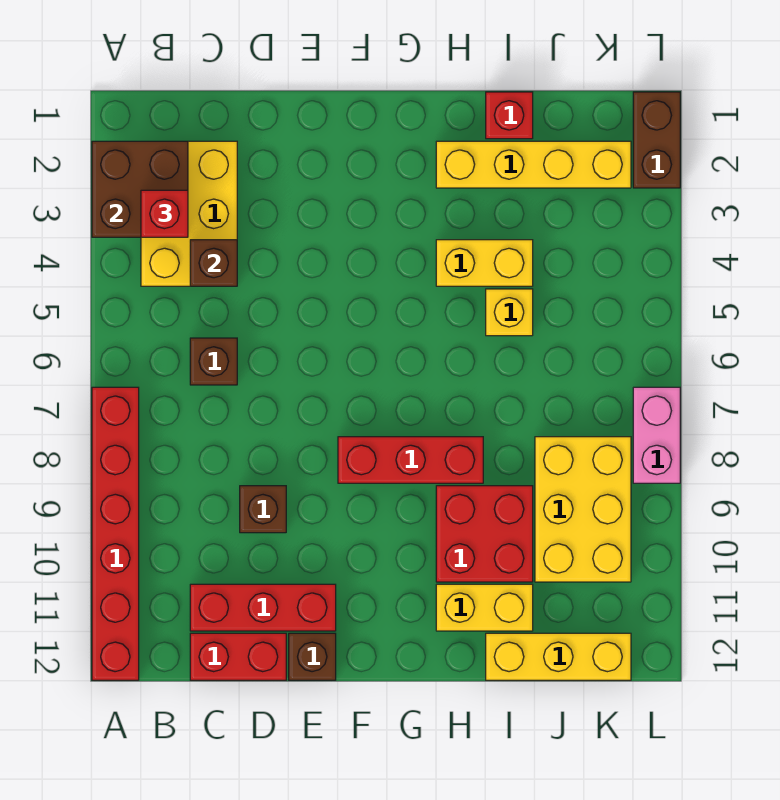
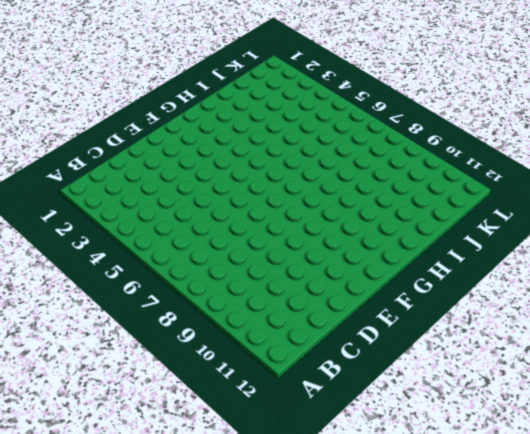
none -> red 1x6 brick [92,387,139,680]
none -> yellow 2x3 brick [141,141,237,286]
none -> brown 1x1 brick [190,338,237,385]

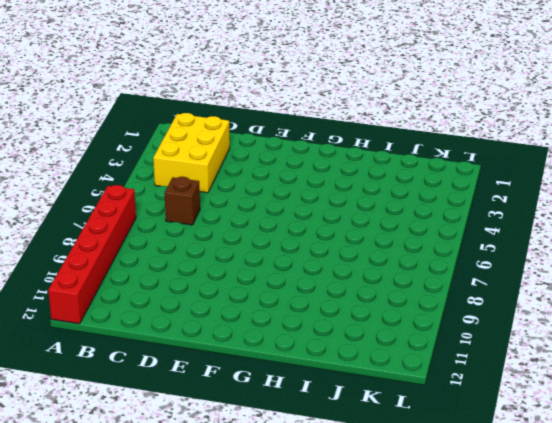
none -> red 1x3 brick [190,584,336,631]
none -> red 1x2 brick [190,633,286,680]
none -> brown 1x1 brick [240,486,286,533]

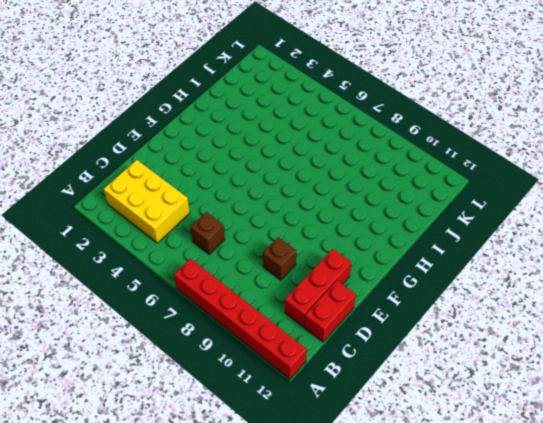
none -> brown 1x1 brick [289,633,336,680]
none -> red 1x3 brick [338,437,483,483]
none -> yellow 1x4 brick [436,141,631,188]

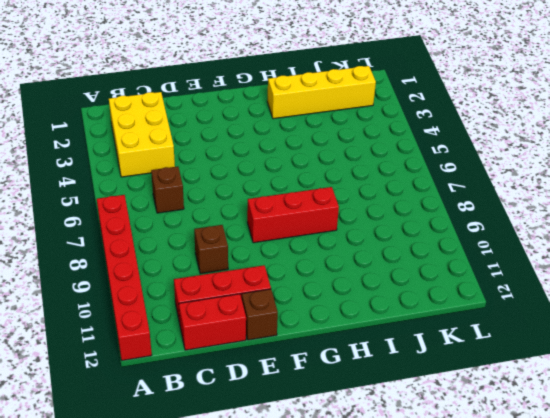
none -> yellow 1x2 brick [436,240,533,286]
none -> red 2x2 brick [436,486,533,582]
none -> yellow 1x2 brick [436,584,533,631]

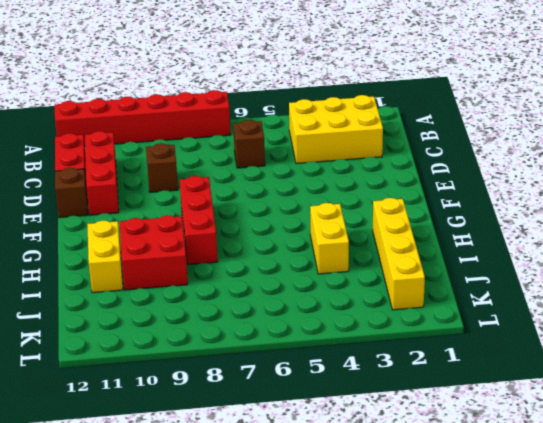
none -> red 1x1 brick [486,92,533,139]
none -> yellow 1x1 brick [486,289,533,336]
none -> yellow 1x3 brick [486,633,631,680]

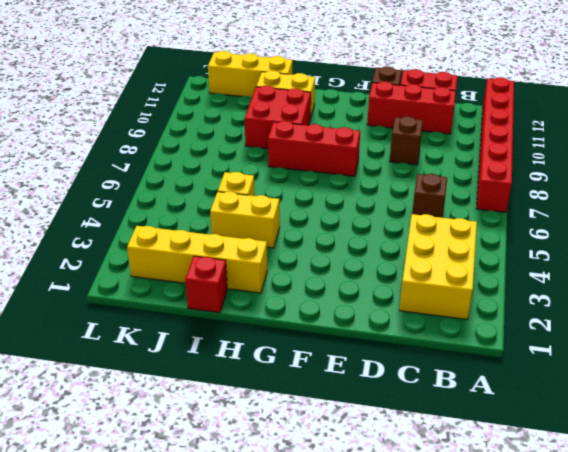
none -> yellow 2x3 brick [535,437,631,582]
none -> brown 1x2 brick [633,92,680,188]
none -> pink 1x2 brick [633,387,680,483]

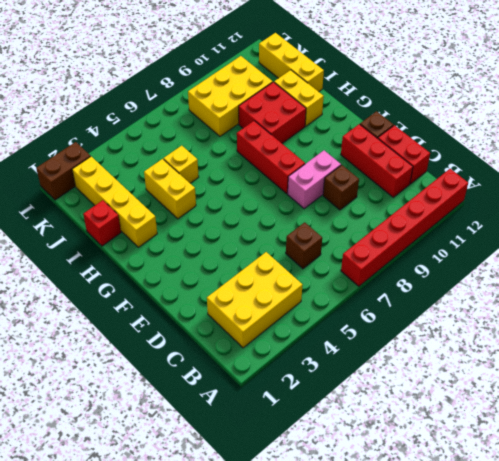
pink 1x2 brick [288,151,341,209] -> pink 1x2 brick moved to [633,387,680,483]
none -> brown 2x2 brick [92,141,188,237]
none -> brown 1x1 brick [190,240,237,286]
none -> red 1x1 brick [141,190,188,237]

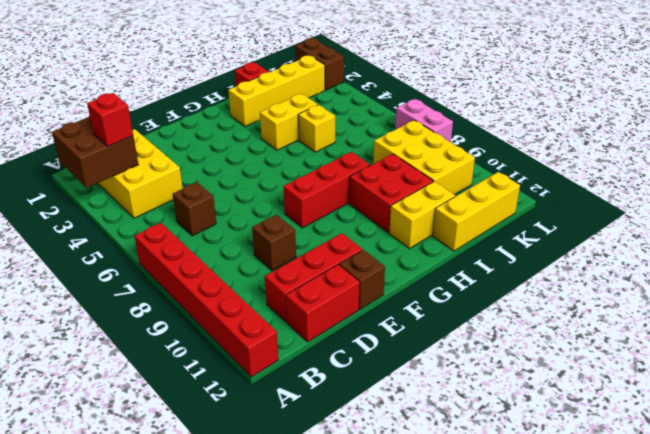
none -> brown 1x1 brick [190,240,237,286]

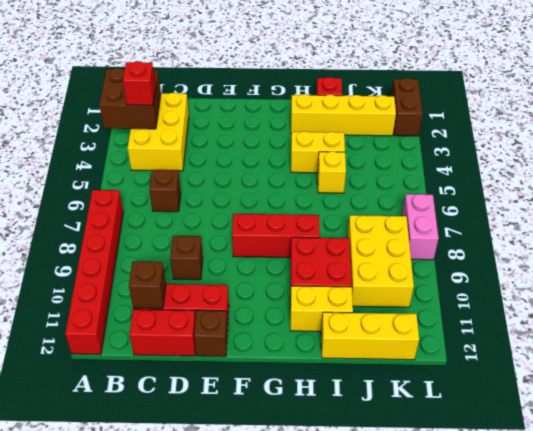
brown 1x1 brick [129,261,166,308] -> brown 1x1 brick moved to [190,240,237,286]

